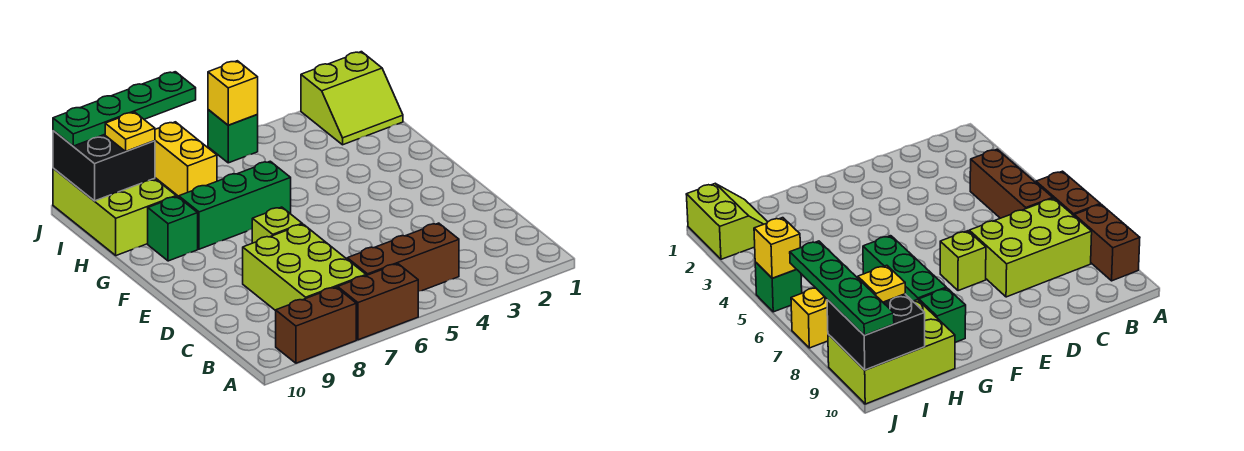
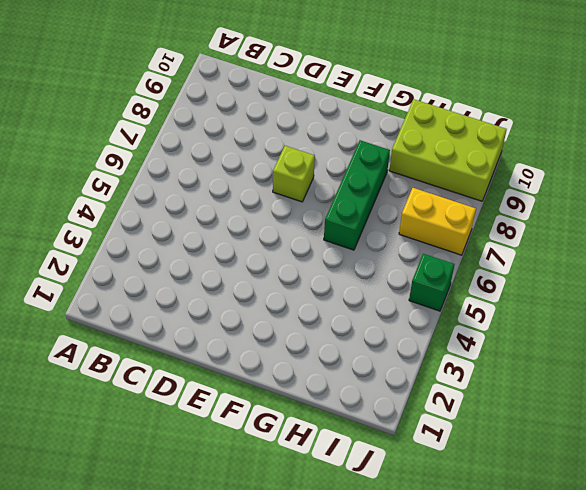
none -> brown 1x2 brick [338,264,418,340]
none -> brown 1x2 brick [276,287,356,363]
none -> brown 1x3 brick [347,223,459,291]

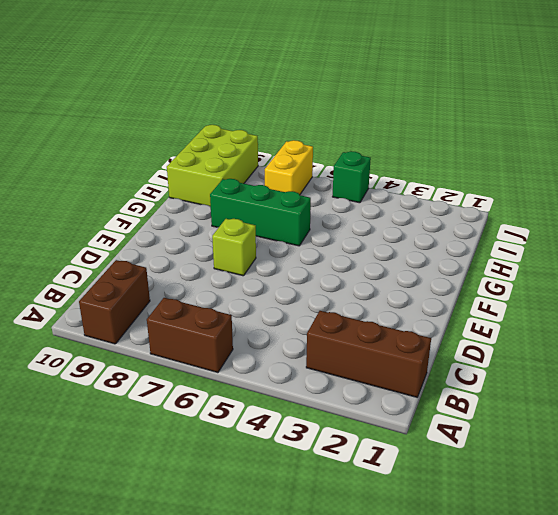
brown 1x2 brick [79,260,150,344] -> brown 1x2 brick turned to [276,287,356,363]
brown 1x3 brick [306,311,431,397] -> brown 1x3 brick moved to [347,223,459,291]
none -> lime 2x3 brick [243,224,366,311]
none -> green 1x1 brick [148,197,198,261]
none -> lime 2x2 slope [301,52,403,145]

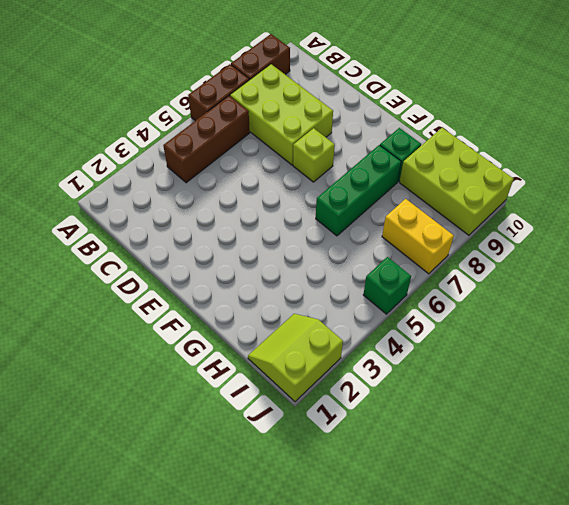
none -> black 2x2 brick [53,130,155,201]
none -> yellow 1x1 brick [208,61,258,125]
none -> yellow 1x1 plate [105,112,155,151]

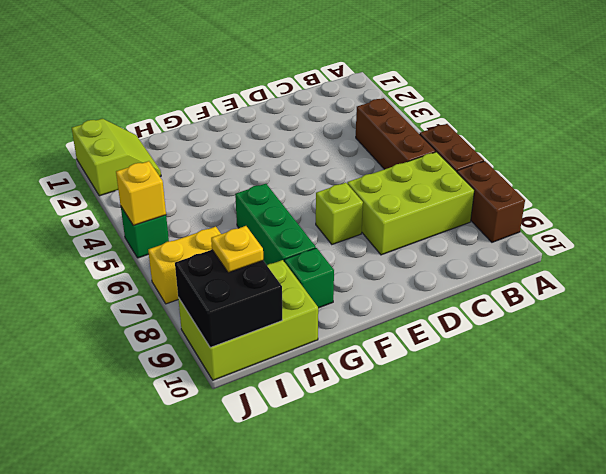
none -> green 1x4 plate [53,72,196,146]

